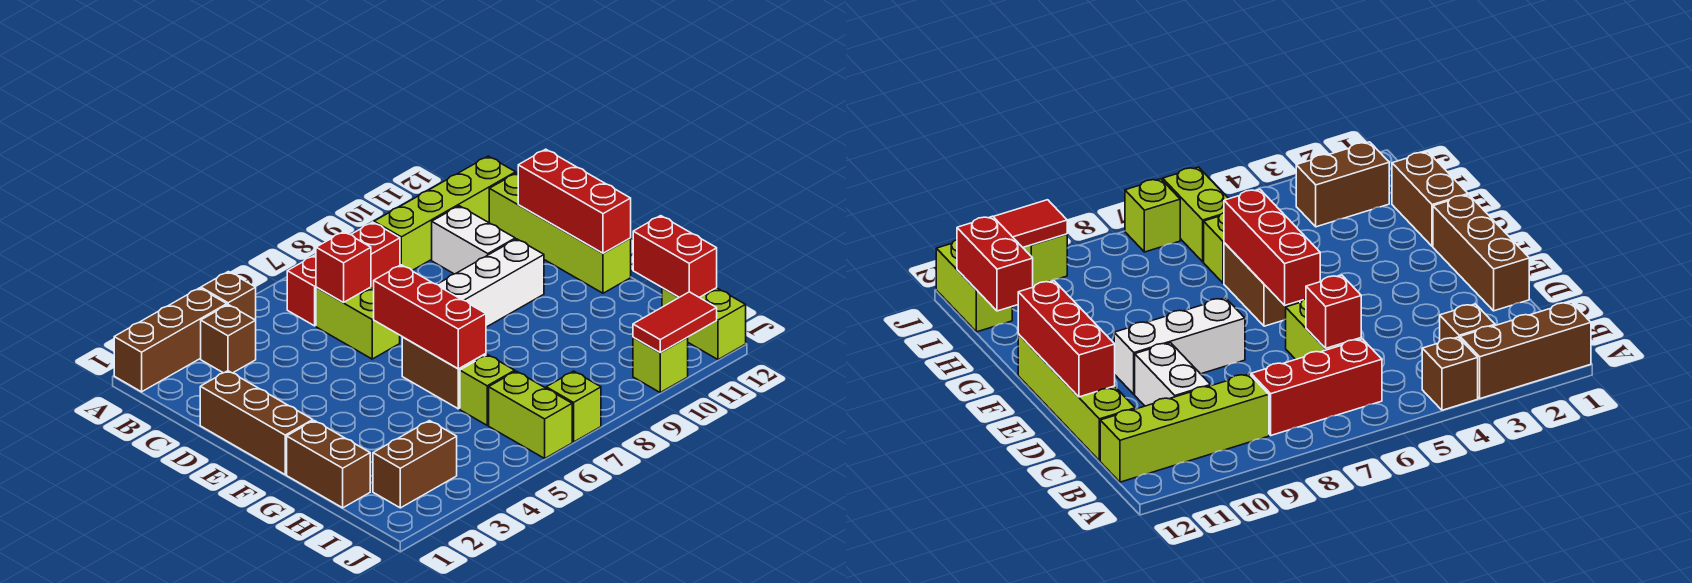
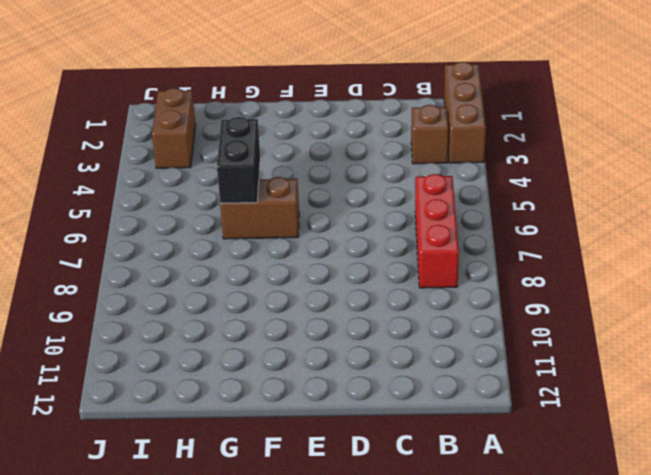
black 1x2 brick [217,117,260,203] -> red 1x3 brick [374,265,486,369]
none -> brown 1x1 brick [201,272,256,320]
none -> lime 1x4 brick [374,156,516,270]
none -> lime 1x2 brick [316,287,400,359]

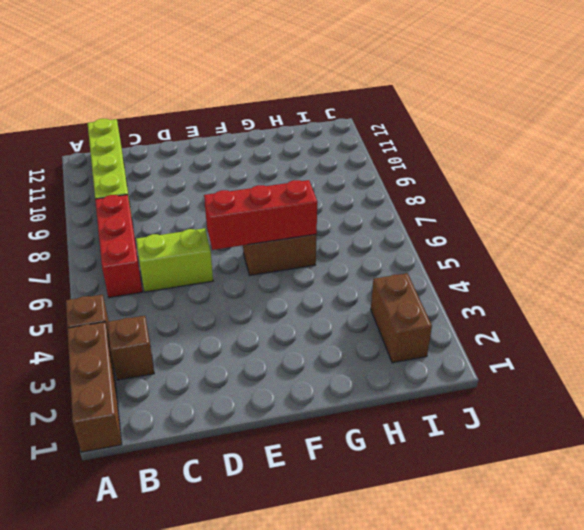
none -> white 1x2 brick [432,206,515,274]
none -> lime 1x4 brick [489,173,631,293]
none -> brown 1x3 brick [200,371,313,475]

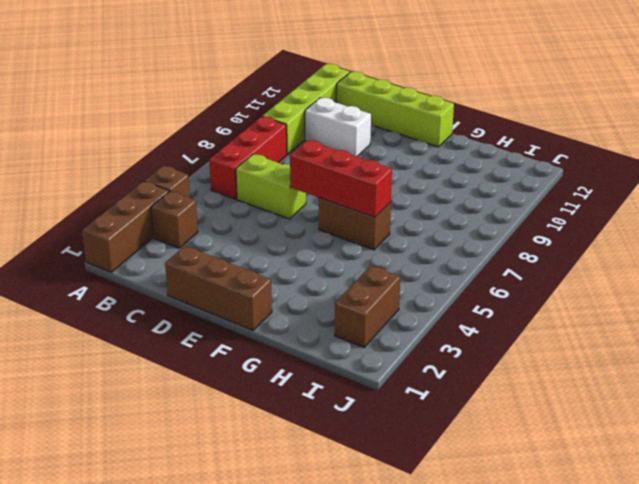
none -> white 1x3 brick [437,239,544,327]
none -> brown 1x2 brick [287,421,370,508]
none -> lime 1x1 brick [460,355,515,425]

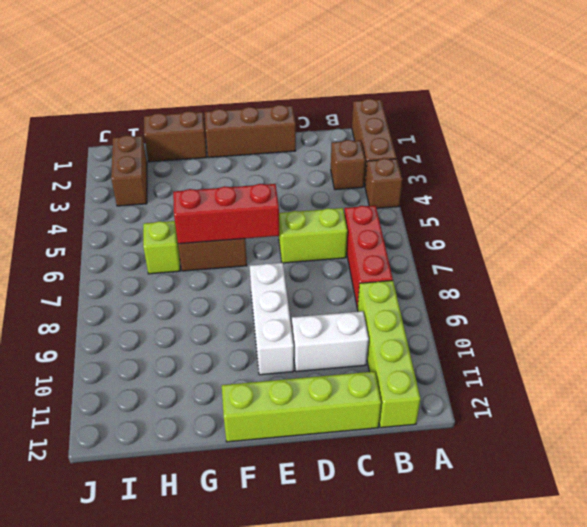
none -> lime 1x2 brick [489,371,572,458]
none -> lime 1x2 brick [662,288,746,360]
none -> lime 1x1 brick [546,371,601,442]

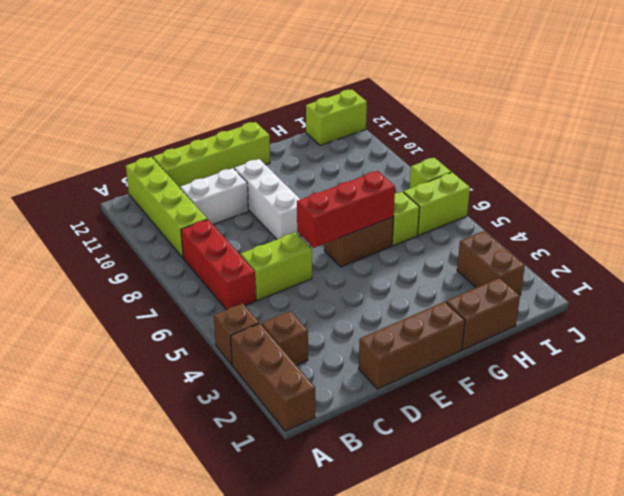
none -> lime 1x1 brick [633,337,688,392]
none -> red 1x1 brick [316,232,371,302]
none -> red 1x3 brick [518,149,631,253]

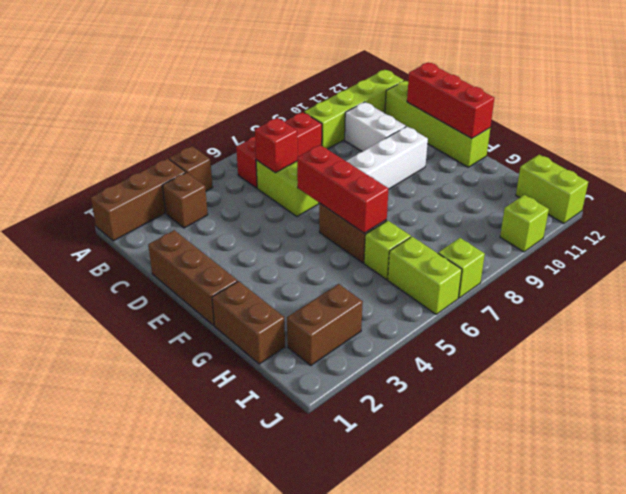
none -> red 1x2 brick [633,216,717,297]
none -> red 1x2 tile [633,292,717,353]

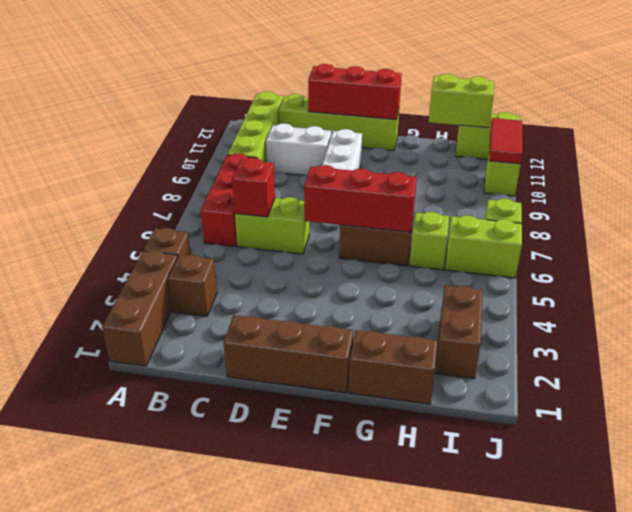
lime 1x2 brick [429,74,494,128] -> red 1x2 brick [633,216,717,297]

